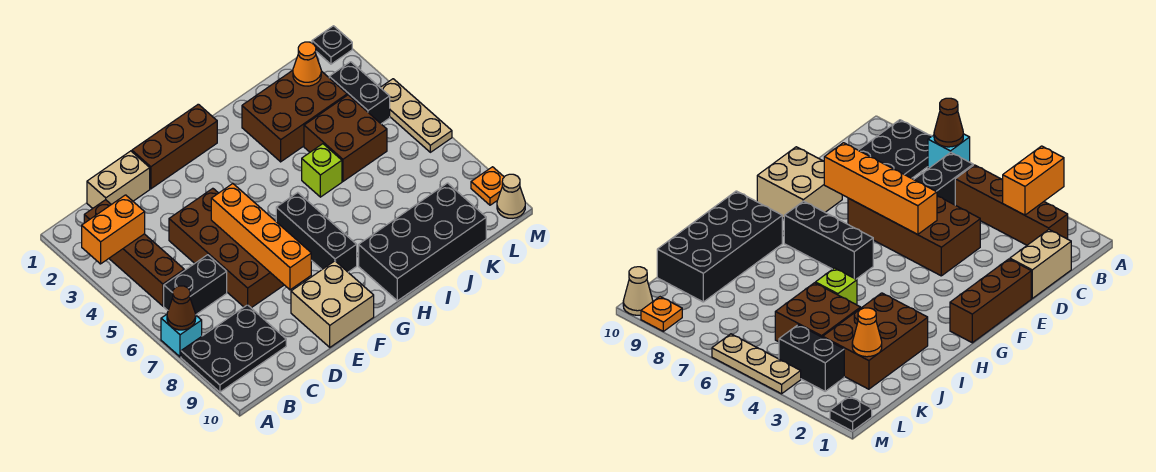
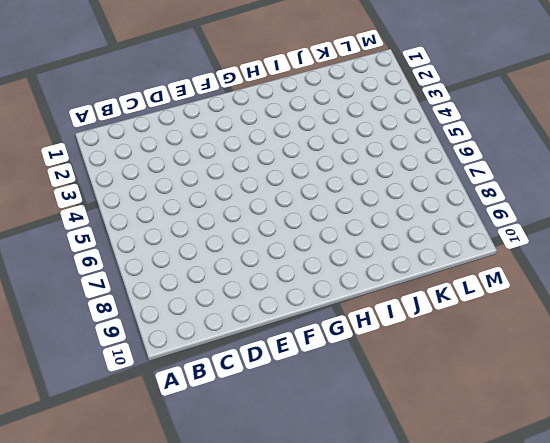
none -> cyan 1x1 brick [161,314,202,357]
none -> black 2x3 plate [181,305,286,392]
none -> brown 1x4 brick [84,200,184,306]

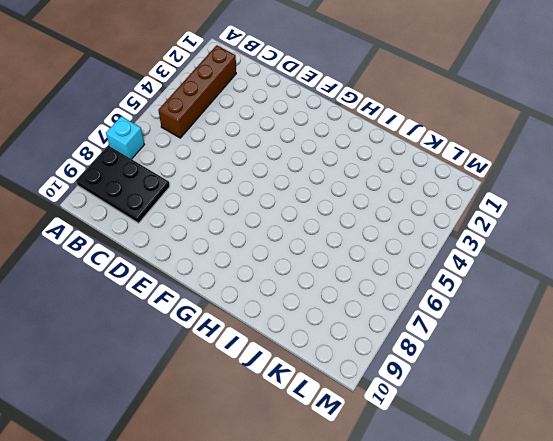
none -> black 1x2 brick [164,255,227,314]
none -> tan 1x2 brick [87,151,150,208]
none -> brown 2x4 brick [169,188,284,308]

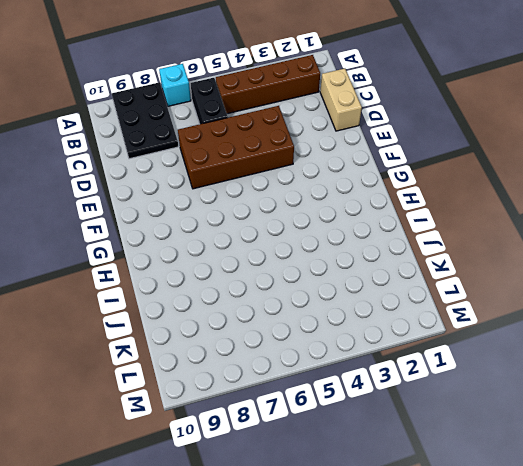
none -> brown 1x3 brick [132,104,217,189]
none -> tan 2x2 brick [291,261,374,347]
none -> black 1x3 brick [276,192,357,272]

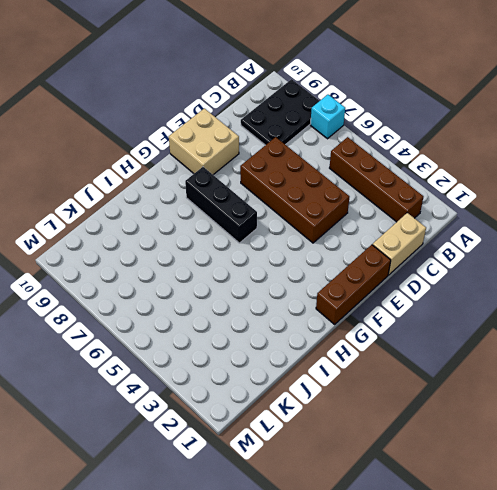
none -> black 1x2 brick [164,255,227,314]
none -> black 2x4 brick [359,183,486,301]
none -> brown 2x3 brick [242,70,347,162]

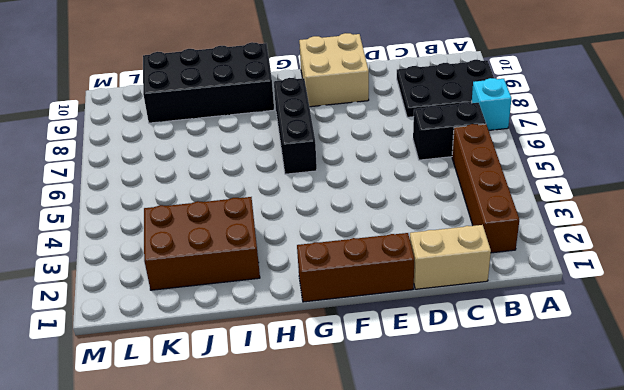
none -> brown 2x4 brick [169,188,284,308]
none -> lime 1x1 brick [302,144,342,197]
none -> brown 2x2 brick [304,95,387,181]

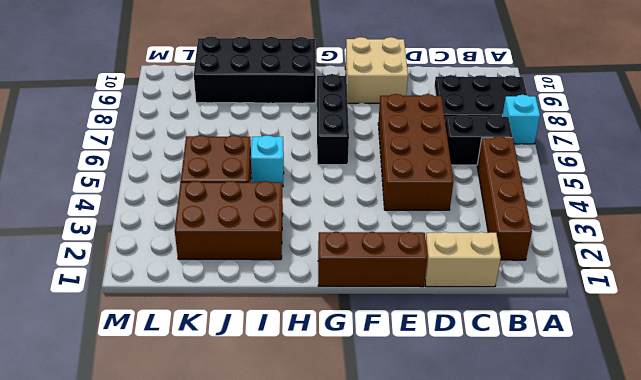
cyan 1x1 brick [251,135,284,187] -> lime 1x1 brick [302,144,342,197]
none -> black 1x2 brick [329,62,390,124]
none -> black 1x1 plate [312,26,352,64]
none -> tan 1x3 plate [380,79,452,152]

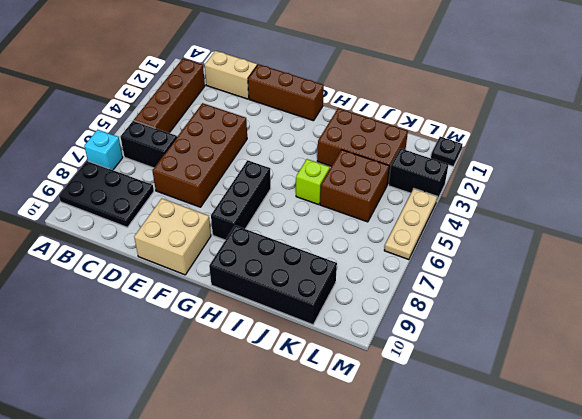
black 1x2 brick [389,148,449,202] -> black 1x2 brick turned to [329,62,390,124]
none -> orange 1x1 plate [471,167,504,205]
none -> tan 1x1 cone [497,174,525,218]
none -> orange 1x2 brick [82,195,145,264]

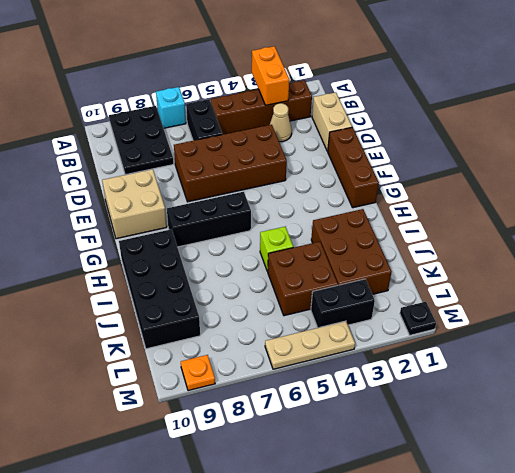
tan 1x1 cone [270,103,292,142] -> tan 1x1 cone moved to [497,174,525,218]
none -> brown 1x1 cone [167,286,196,330]
none -> orange 1x4 brick [211,184,311,290]
none -> orange 1x1 cone [293,42,321,86]

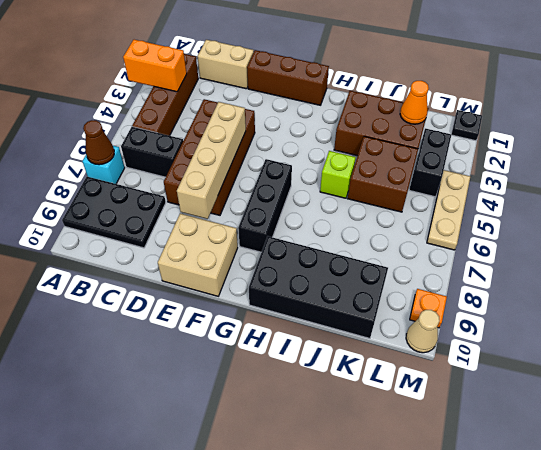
tan 1x4 brick [177,102,246,219] -> orange 1x4 brick [211,184,311,290]

